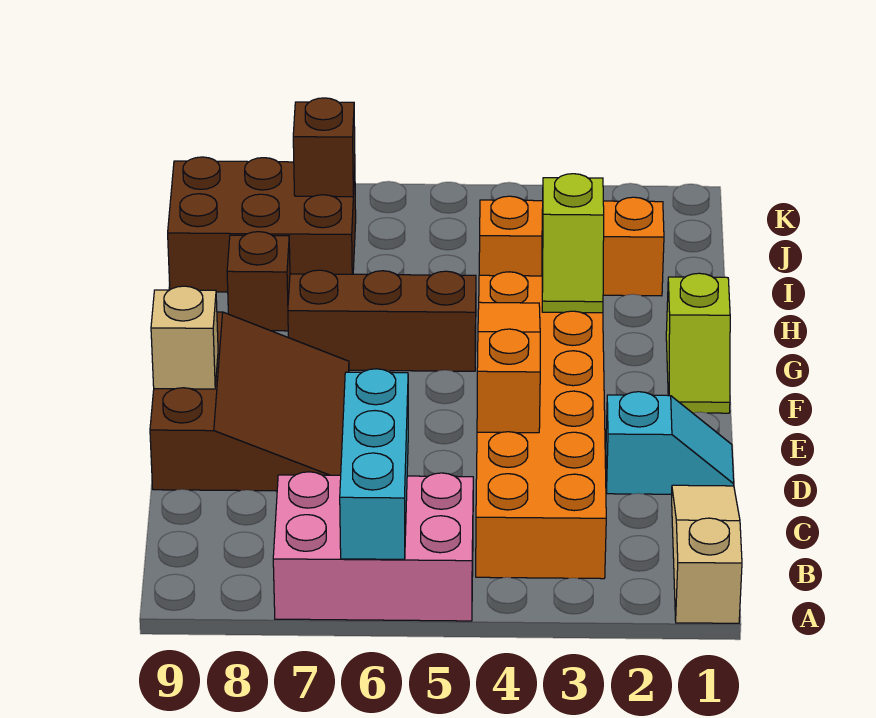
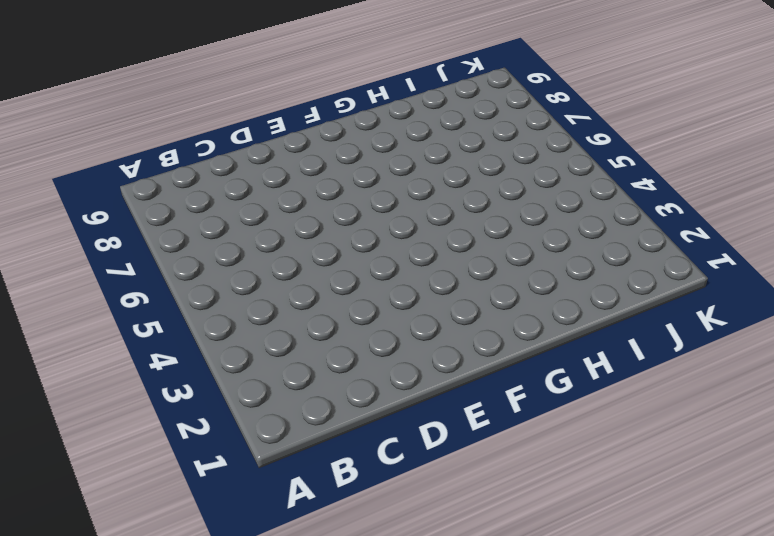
none -> tan 1x3 slope [672,485,742,623]
none -> pink 2x3 brick [273,472,473,621]
none -> orange 2x6 brick [476,272,606,579]

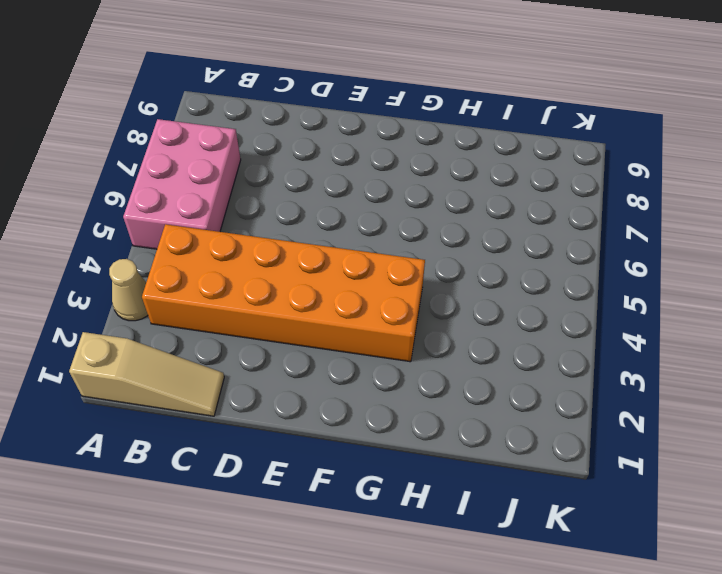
tan 1x1 cone [109,259,148,321] -> none
none -> cyan 1x2 slope [606,392,734,494]
none -> brown 3x3 slope [150,312,349,491]
none -> lime 1x2 slope [666,273,730,413]

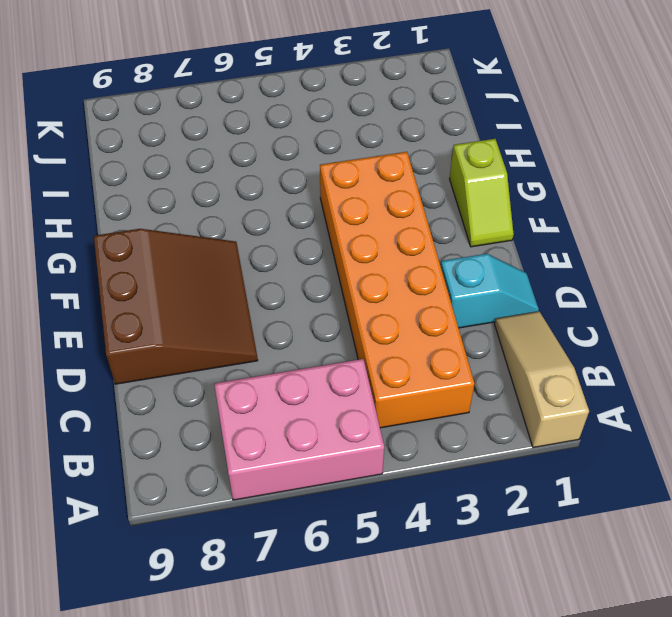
none -> brown 1x3 brick [288,270,476,371]
none -> brown 1x1 brick [227,232,290,331]
none -> orange 1x3 brick [479,196,664,296]

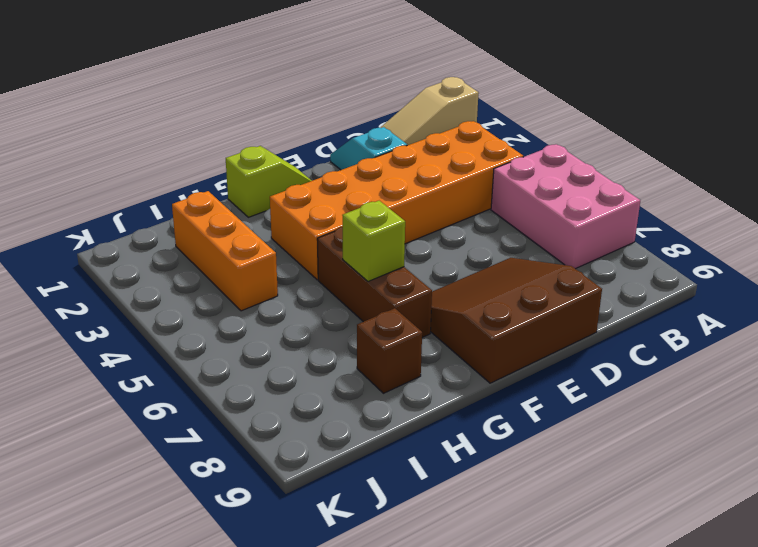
lime 1x1 brick [342,201,405,281] -> none
none -> brown 2x3 brick [168,157,356,292]
none -> cyan 1x3 brick [340,369,408,559]
none -> orange 1x3 slope [477,302,540,433]

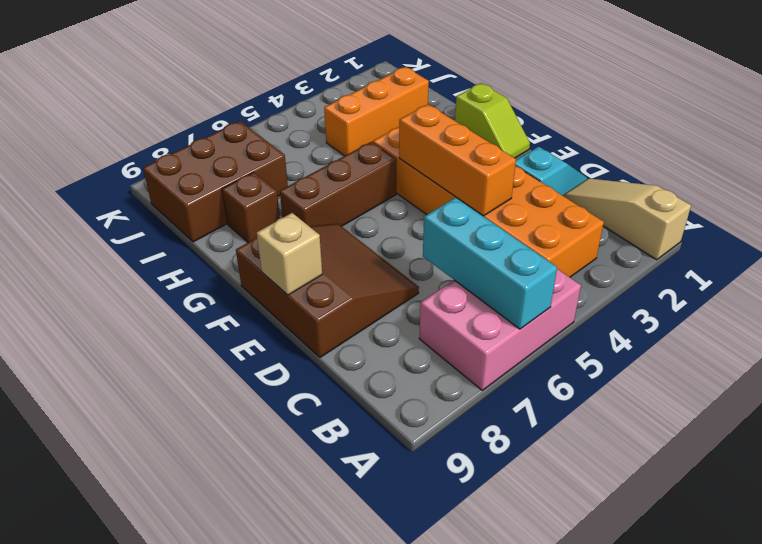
orange 1x3 brick [399,104,516,216] -> orange 1x3 slope [477,302,540,433]
none -> lime 1x2 slope [542,174,604,313]
none -> brown 1x1 brick [293,98,355,197]

